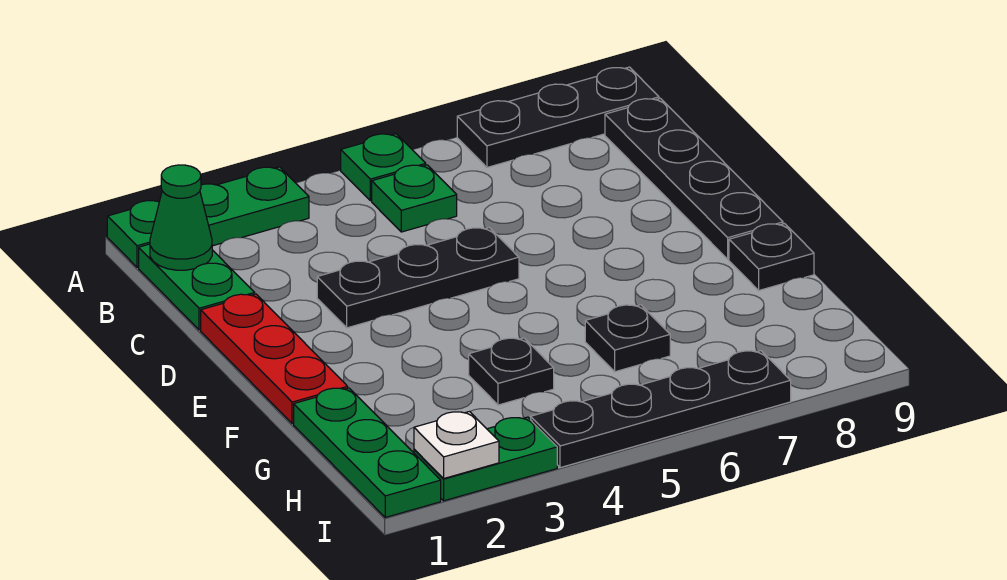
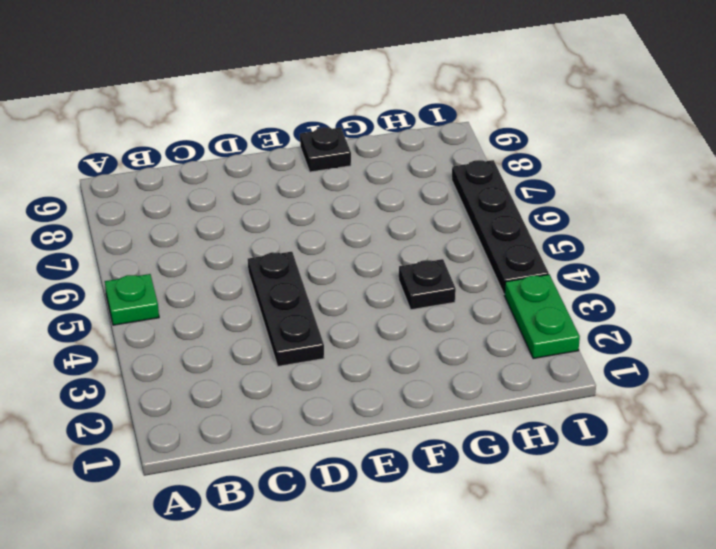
none -> green 1x3 plate [107,167,309,267]
none -> black 1x3 plate [457,67,659,167]
none -> green 1x2 plate [139,244,255,330]

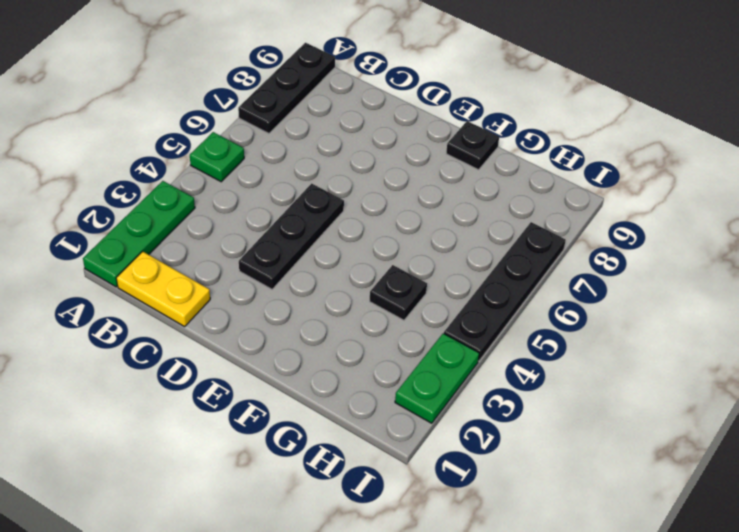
yellow 1x2 plate [116,251,210,327] -> green 1x2 plate [139,244,255,330]
none -> green 1x1 plate [372,165,457,232]
none -> black 1x4 plate [605,98,783,259]
none -> red 1x3 plate [201,294,348,424]

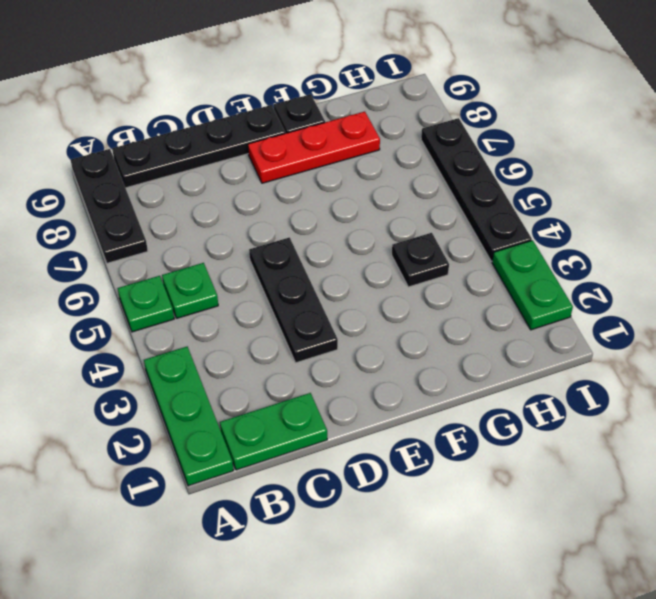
red 1x3 plate [248,112,380,183] -> red 1x3 plate moved to [201,294,348,424]
none -> green 1x3 plate [294,388,441,517]
none -> black 1x1 plate [585,305,670,372]
none -> green 1x1 cone [150,165,212,270]

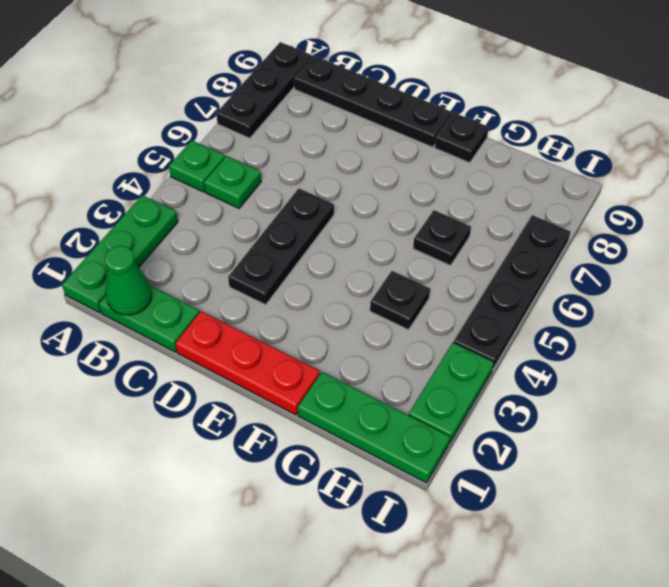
none -> white 1x1 plate [414,412,499,478]

